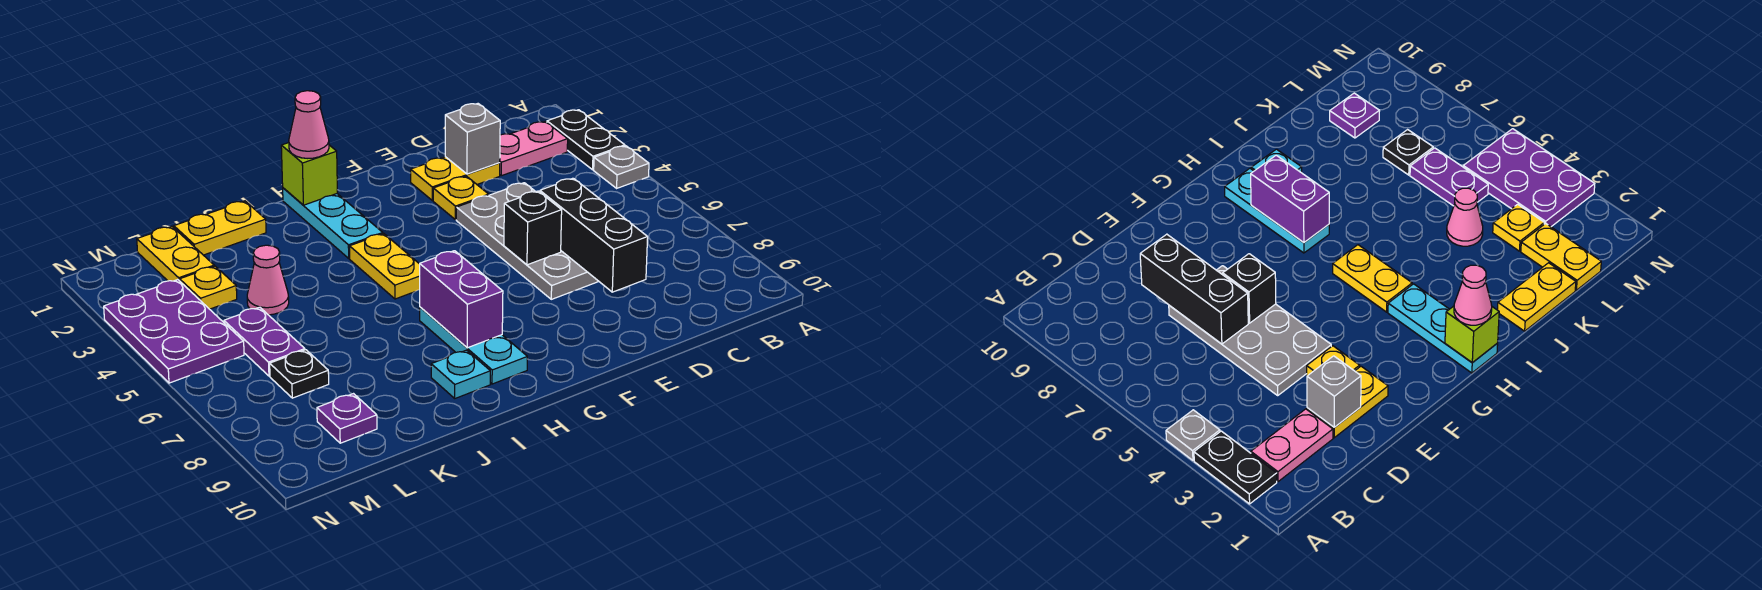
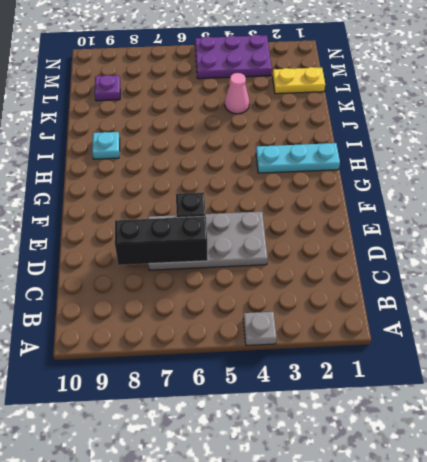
none -> black 1x2 plate [547,110,625,170]
none -> pink 1x2 plate [500,122,568,176]
none -> yellow 1x2 plate [411,157,500,200]

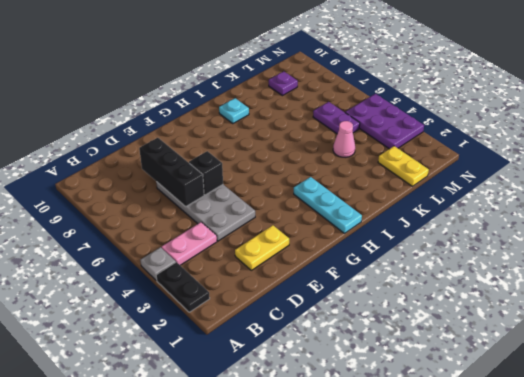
pink 1x2 plate [162,222,217,265] -> pink 1x2 plate moved to [500,122,568,176]
none -> yellow 1x1 plate [433,176,489,220]
none -> yellow 1x2 plate [350,234,420,299]
none -> cyan 1x3 plate [420,307,527,384]

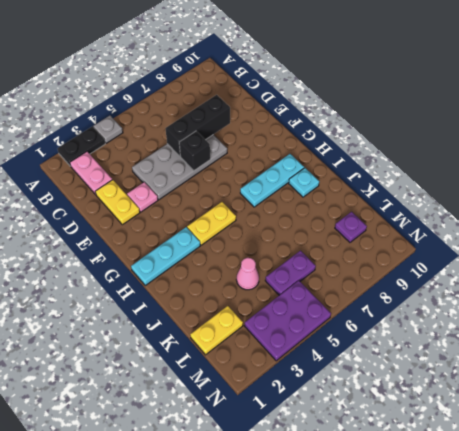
pink 1x1 plate [127,182,158,212] -> yellow 1x1 plate [433,176,489,220]
none -> yellow 1x2 plate [174,201,266,255]
none -> yellow 1x1 plate [180,266,237,309]
none -> black 1x1 plate [270,350,329,398]

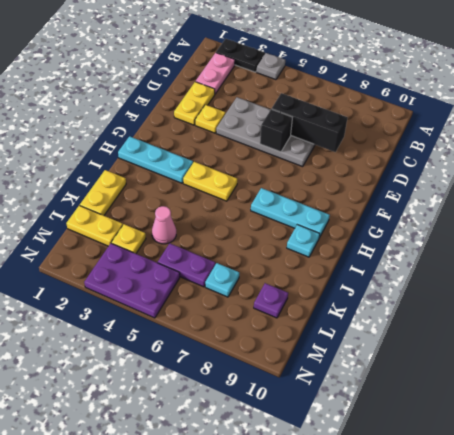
cyan 1x1 plate [205,263,239,297] -> black 1x1 plate [270,350,329,398]
none -> grey 1x1 brick [445,104,500,174]
none -> lime 1x1 brick [281,143,337,205]
none -> purple 1x2 brick [420,251,503,348]

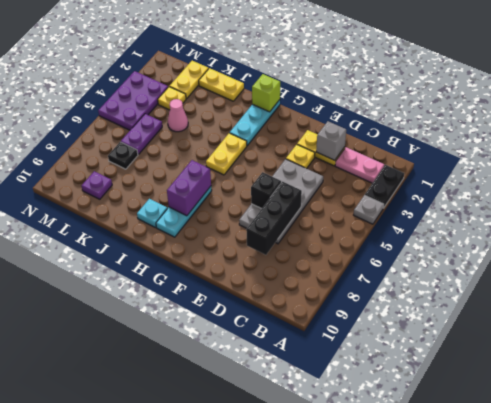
none -> pink 1x1 cone [289,91,329,158]

